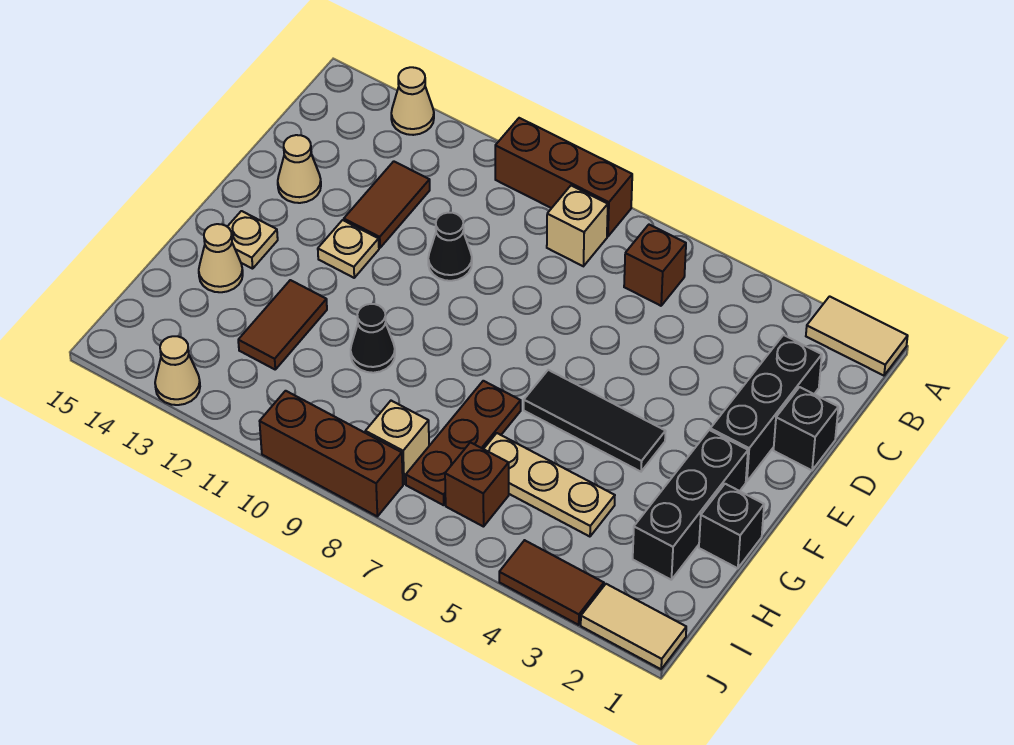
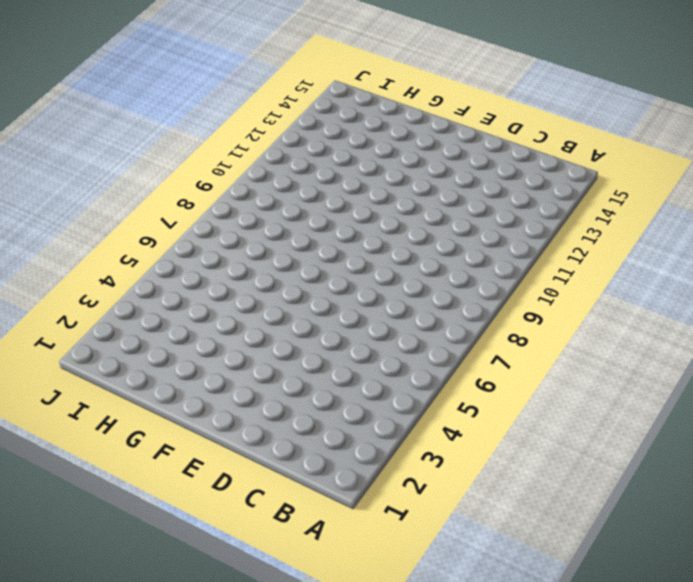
none -> tan 1x2 tile [806,296,908,376]
none -> brown 1x3 brick [495,118,632,236]
none -> tan 1x1 cone [391,67,434,135]

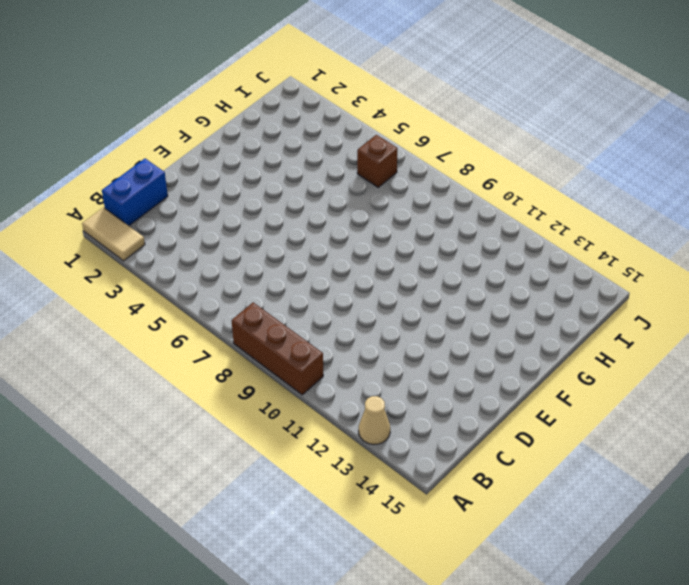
blue 1x2 brick [102,159,168,226] -> none
none -> brown 1x1 brick [624,225,686,306]
none -> tan 1x1 brick [547,186,608,266]
none -> black 1x3 brick [710,335,822,482]

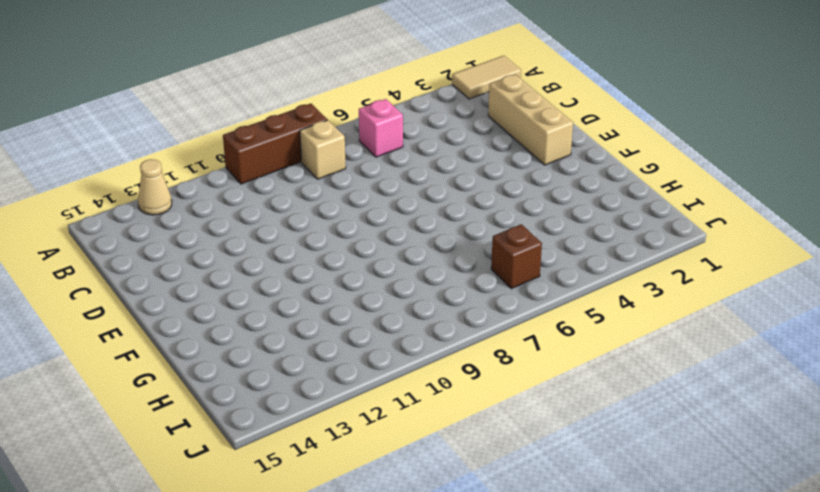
pink 1x1 brick [359,99,403,157] -> brown 1x1 brick [624,225,686,306]
tan 1x3 brick [488,74,573,165] -> black 1x3 brick [710,335,822,482]
none -> brown 1x2 tile [344,161,430,248]
none -> black 1x1 brick [774,387,838,470]
none -> black 1x1 cone [428,213,472,281]

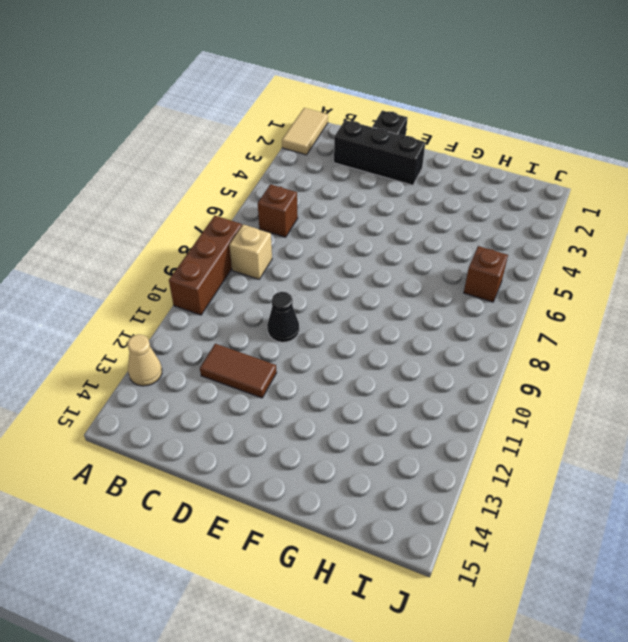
none -> tan 1x1 cone [278,135,321,203]
none -> tan 1x1 plate [318,220,379,278]
none -> black 1x3 brick [633,430,748,580]

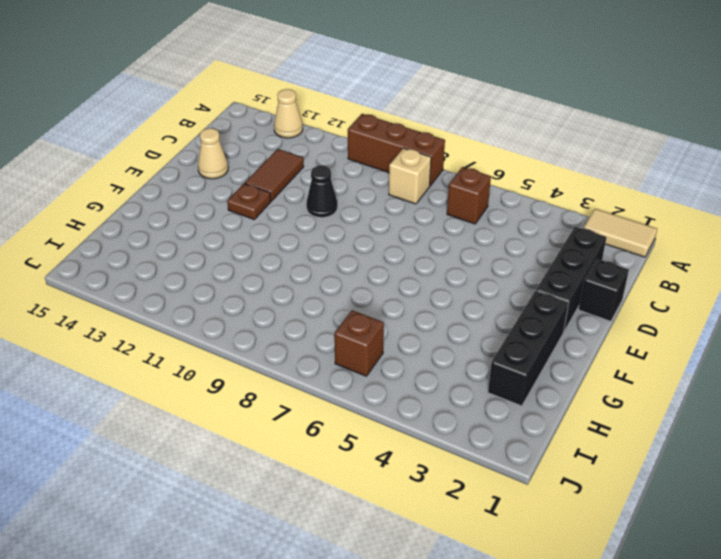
brown 1x1 plate [227,183,271,219] -> tan 1x1 plate [318,220,379,278]
none -> black 1x3 tile [524,370,666,472]
none -> tan 1x1 plate [227,211,278,269]
none -> black 1x1 brick [699,484,764,568]

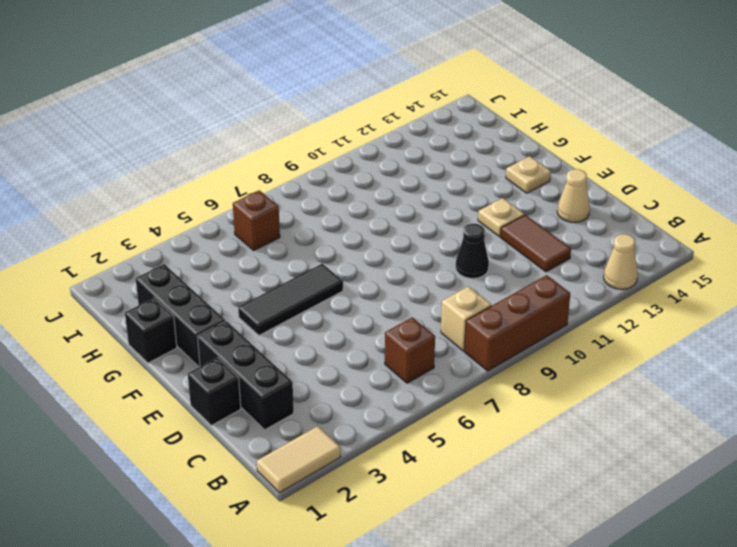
none -> brown 1x3 plate [406,381,521,505]
none -> black 1x1 cone [351,304,395,373]
none -> brown 1x2 tile [238,280,327,369]

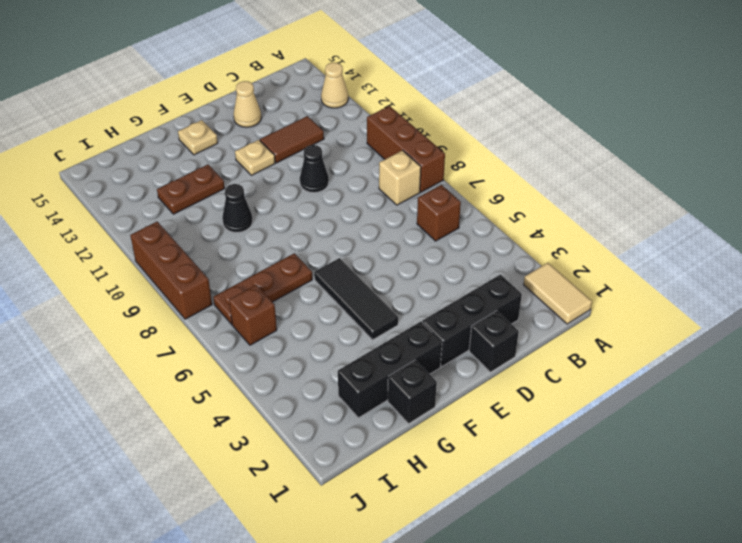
brown 1x2 plate [157,165,225,214] -> brown 1x2 tile [238,280,327,369]
none -> tan 1x1 cone [199,224,243,292]
none -> tan 1x3 plate [484,433,615,537]
none -> tan 1x1 brick [365,401,429,484]

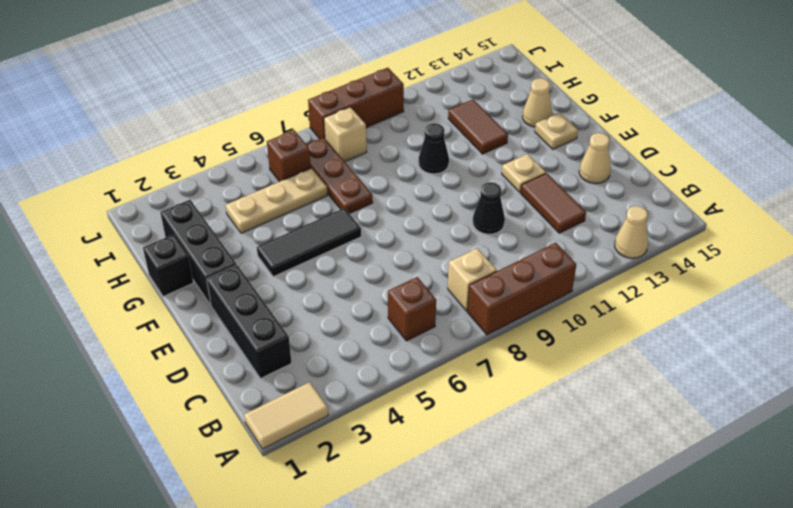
none -> black 1x1 brick [774,387,838,470]
none -> tan 1x2 tile [581,584,686,669]
none -> brown 1x2 tile [499,540,604,625]

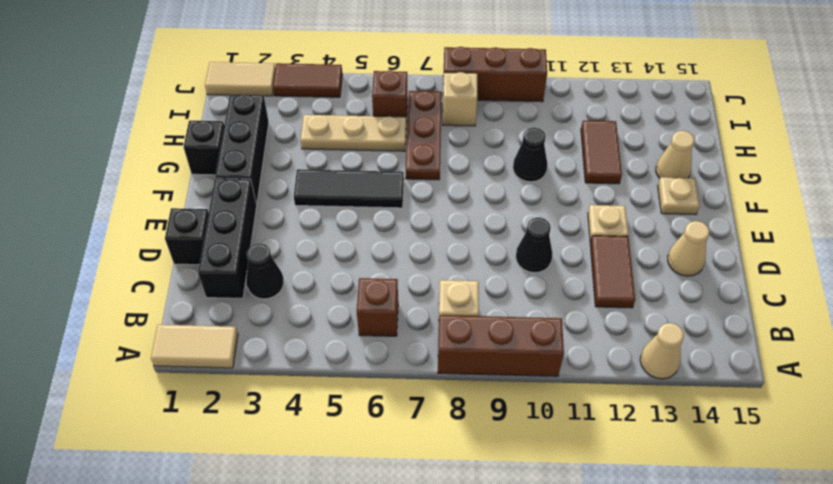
black 1x1 cone [246,244,284,299] -> none
none -> tan 1x1 cone [155,336,200,405]

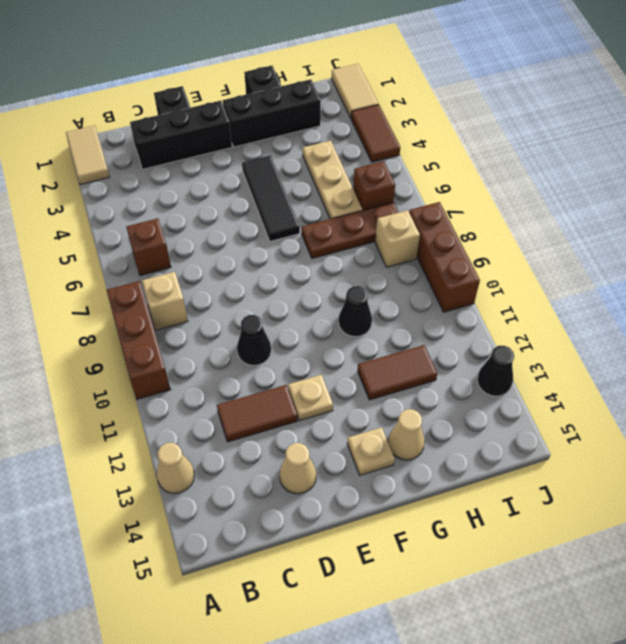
black 1x1 cone [477,346,514,396] -> tan 1x1 cone [155,336,200,405]

